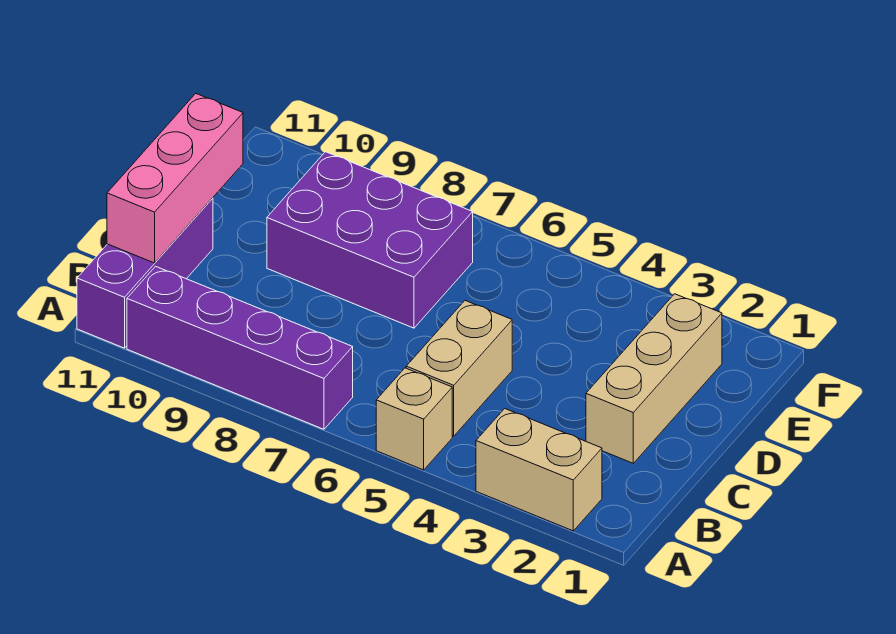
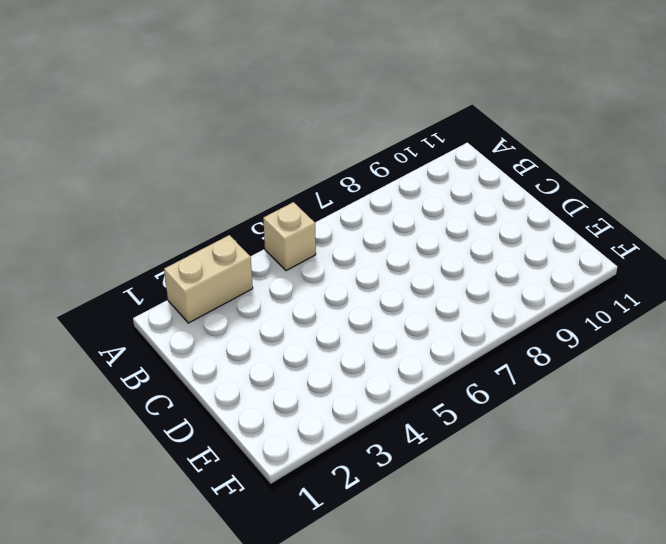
none -> purple 1x4 brick [127,266,353,429]
none -> purple 1x3 brick [77,198,213,348]

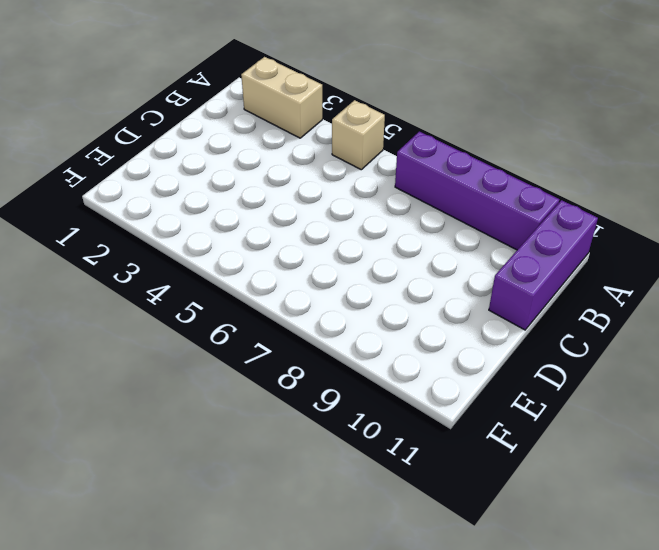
none -> tan 1x2 brick [406,301,512,436]
none -> tan 1x3 brick [586,294,722,463]

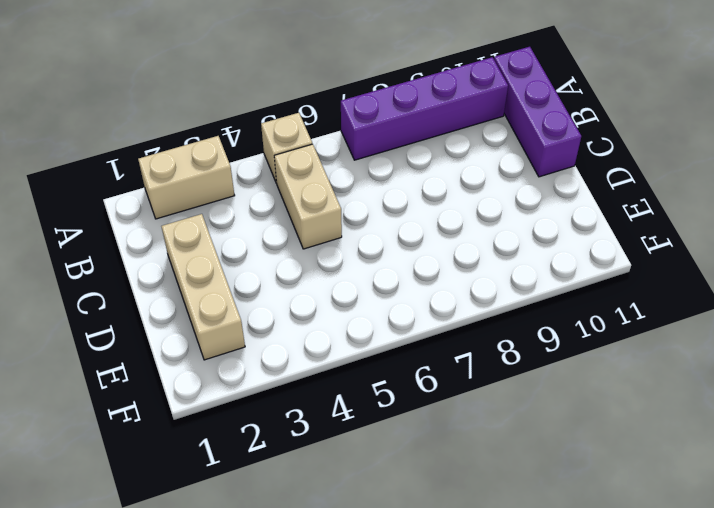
none -> purple 2x3 brick [267,152,473,328]
none -> pink 1x3 brick [107,94,243,263]

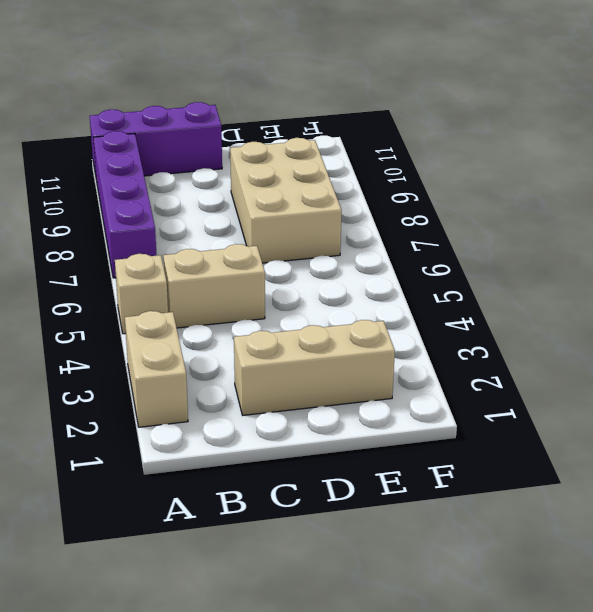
tan 2x3 brick [230,138,341,263] -> purple 2x3 brick [267,152,473,328]
none -> pink 1x3 brick [107,94,243,263]

